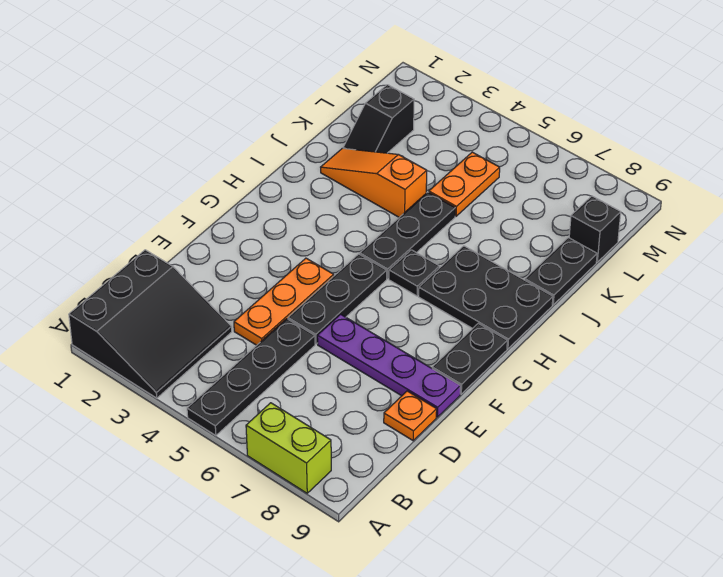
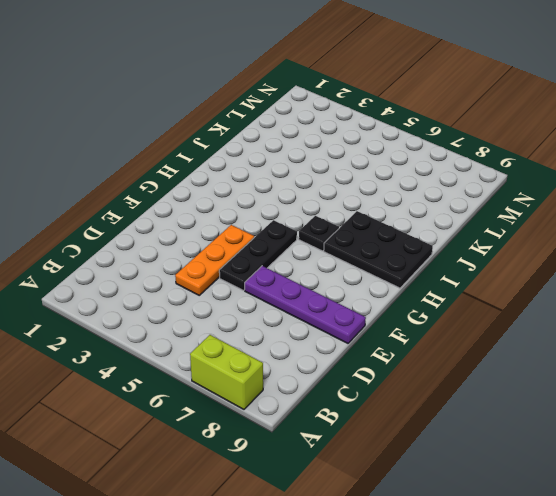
none -> black 3x3 slope [69,250,232,398]
none -> black 1x4 plate [187,319,315,436]
none -> orange 1x1 plate [384,391,437,441]

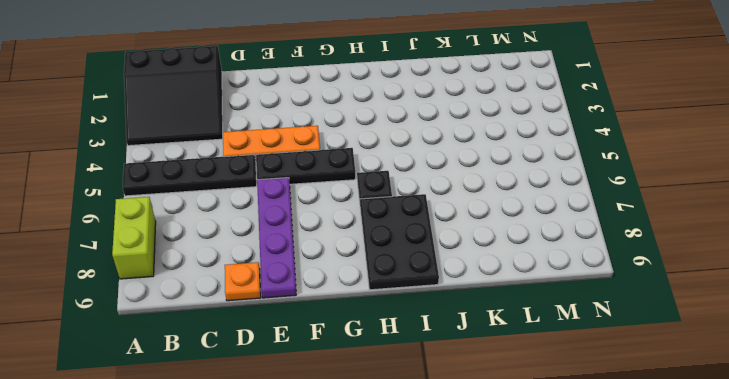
none -> black 1x2 plate [432,323,507,394]
none -> black 1x3 plate [360,192,455,279]
none -> orange 1x3 slope [321,148,427,217]

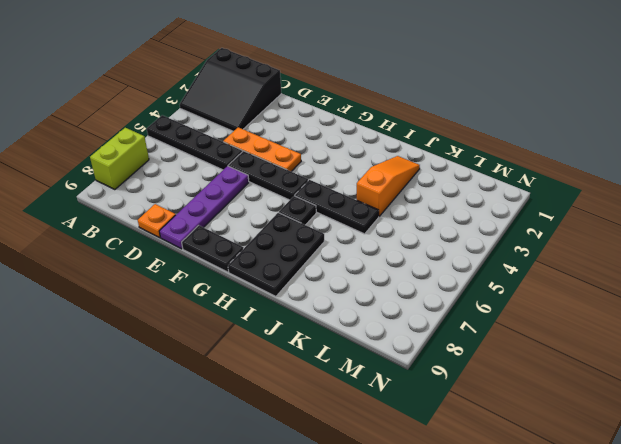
none -> black 1x2 plate [525,238,597,305]
none -> black 1x2 slope [343,85,414,153]
none -> orange 1x2 plate [429,152,500,216]

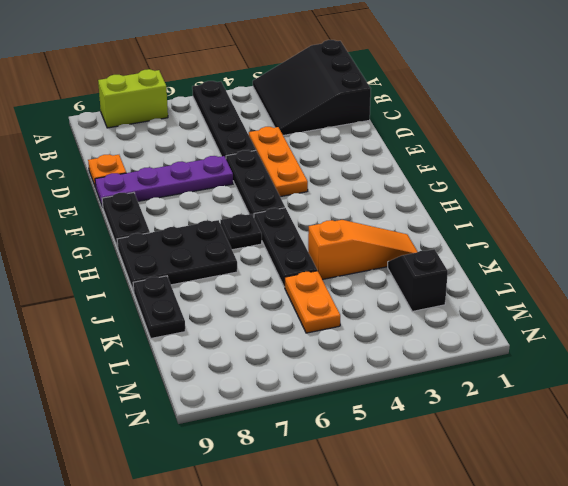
none -> black 1x1 brick [569,196,621,262]

